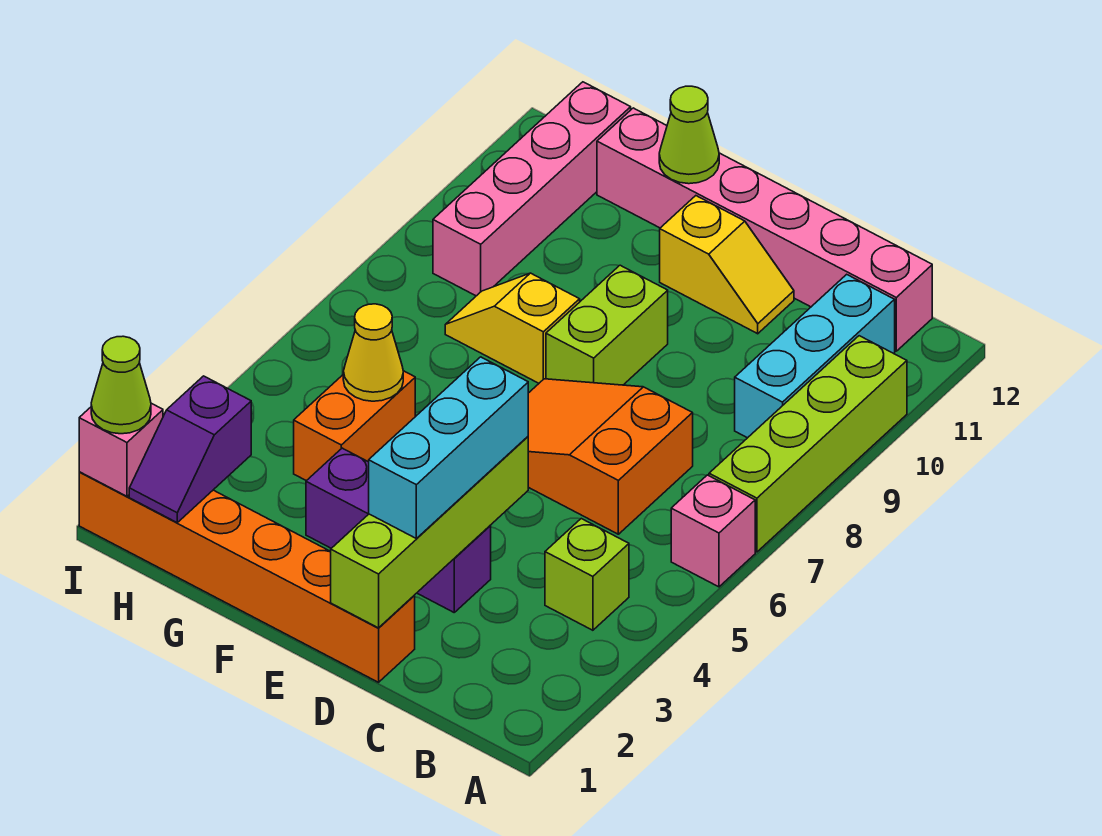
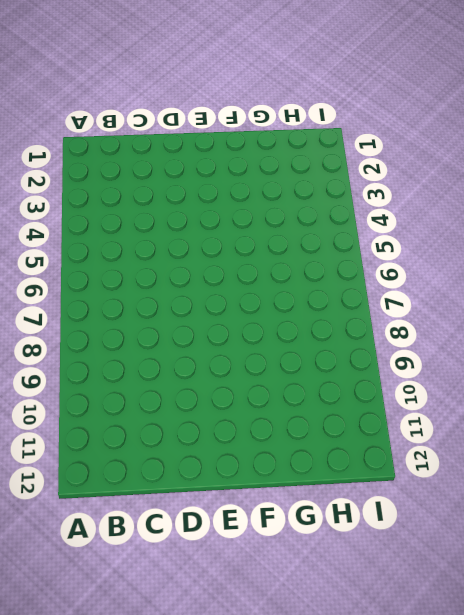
none -> pink 1x1 brick [671,475,755,587]
none -> lime 1x4 brick [709,336,907,552]
none -> lime 1x1 brick [545,519,629,630]

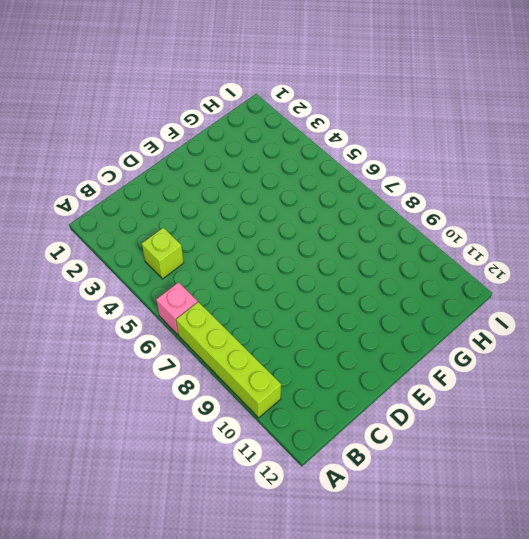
none -> cyan 1x3 brick [735,274,895,438]
none -> pink 1x6 brick [597,108,932,351]
none -> orange 2x3 slope [528,379,693,534]

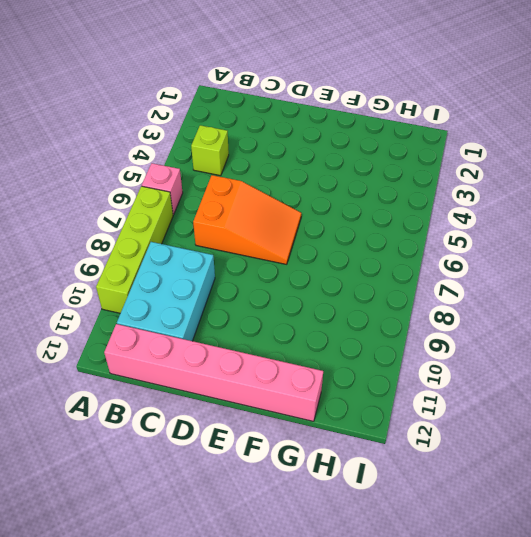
cyan 2x3 brick [117,242,215,341] -> cyan 1x3 brick [735,274,895,438]
none -> orange 1x6 brick [79,472,415,682]
none -> purple 1x3 brick [306,448,491,612]
none -> yellow 1x2 slope [660,196,794,334]

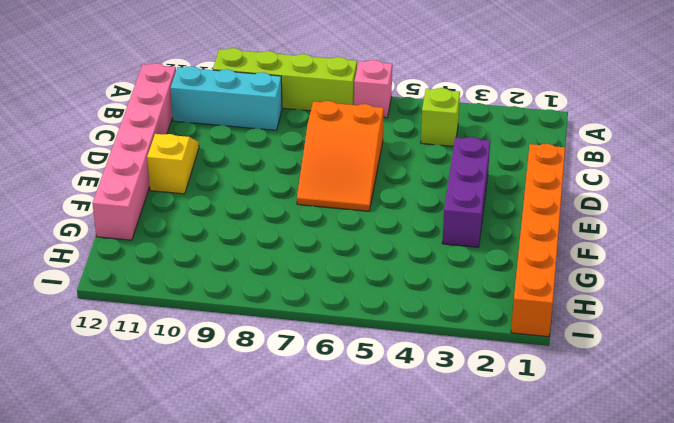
none -> lime 1x2 brick [546,265,668,385]
none -> yellow 1x2 slope [445,273,580,383]
none -> orange 1x2 brick [294,371,415,481]

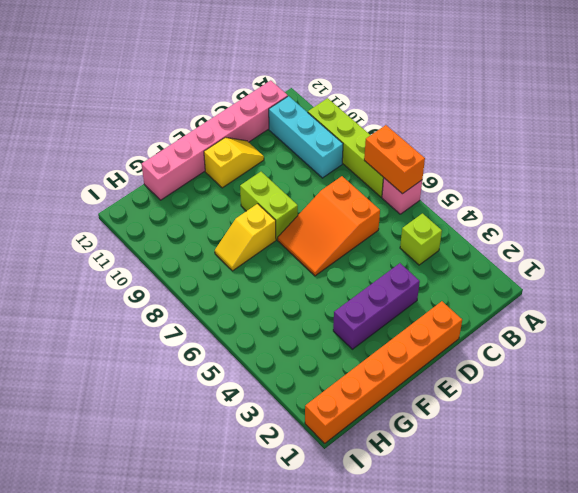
orange 1x2 brick [364,125,425,194] -> orange 1x2 brick moved to [294,371,415,481]
none -> pink 1x4 brick [433,82,631,296]
none -> lime 1x4 brick [331,437,528,628]
none -> lime 1x1 cone [659,86,719,184]

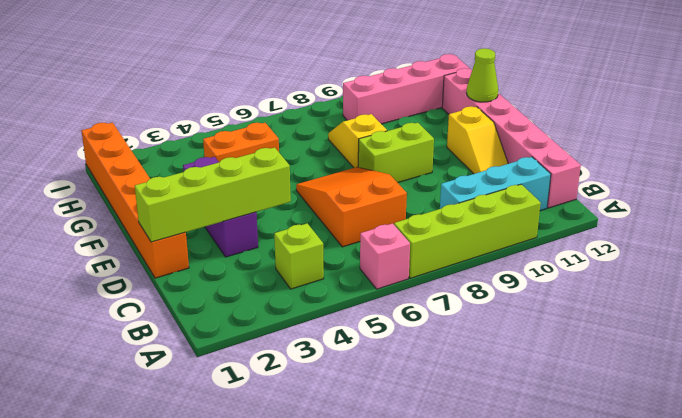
none -> yellow 1x1 cone [343,304,403,401]
none -> purple 1x2 slope [129,376,251,522]
none -> pink 1x1 brick [79,403,163,496]

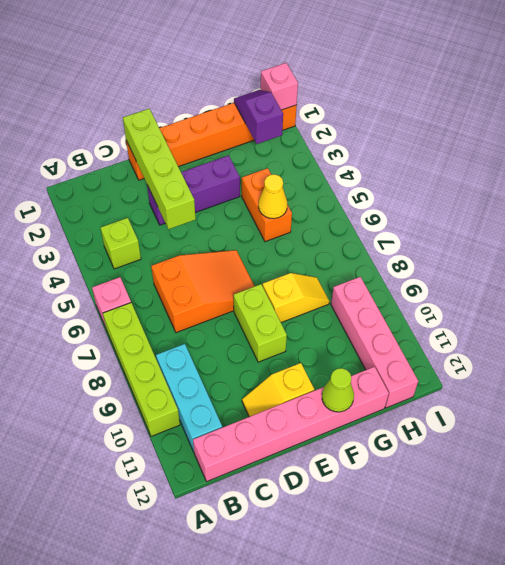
none -> cyan 1x3 brick [369,357,528,538]
none -> lime 1x1 cone [91,336,151,434]

